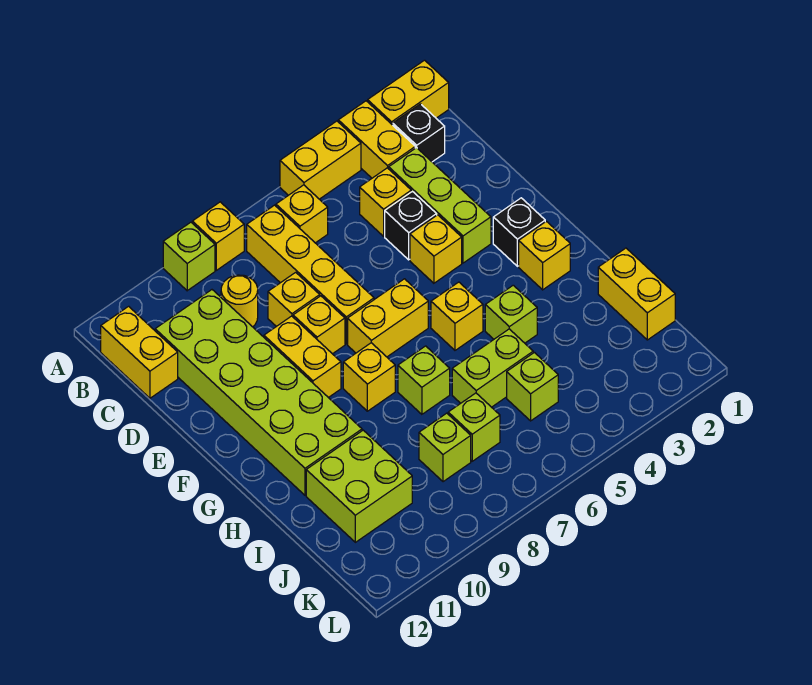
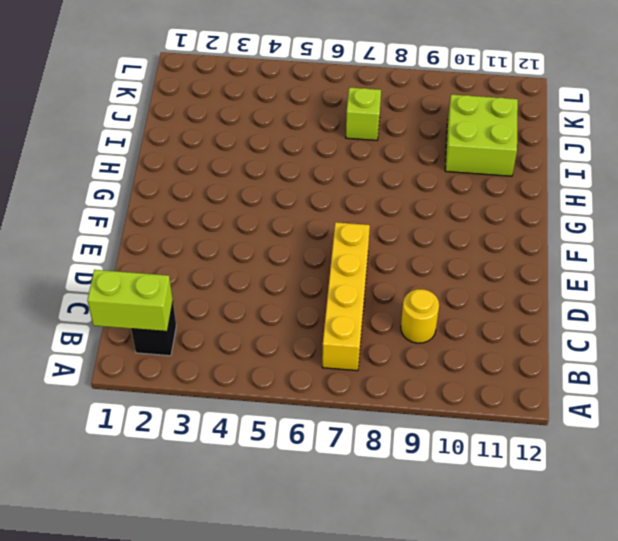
lime 1x2 brick [87,270,173,331] -> lime 1x2 brick moved to [452,329,533,407]
none -> yellow 1x2 brick [368,60,449,125]
none -> yellow 1x2 brick [338,101,415,178]
none -> yellow 1x2 brick [280,121,361,199]
none -> yellow 1x1 brick [192,202,244,270]

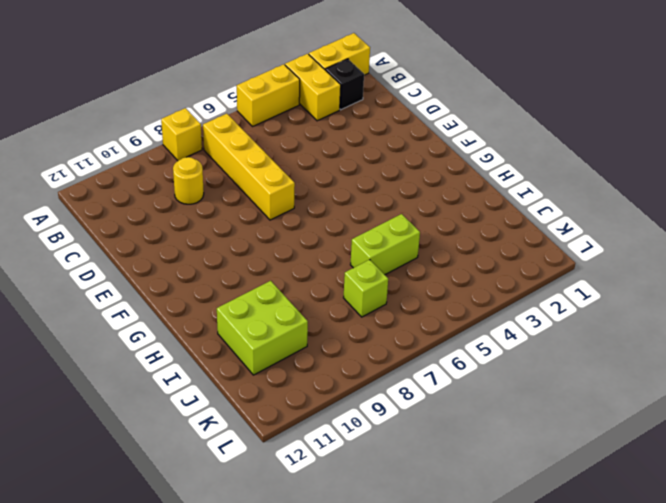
none -> lime 1x1 brick [163,222,215,291]
none -> yellow 1x1 brick [276,185,328,243]
none -> yellow 1x2 brick [101,306,178,398]
none -> lime 1x3 brick [389,148,491,263]

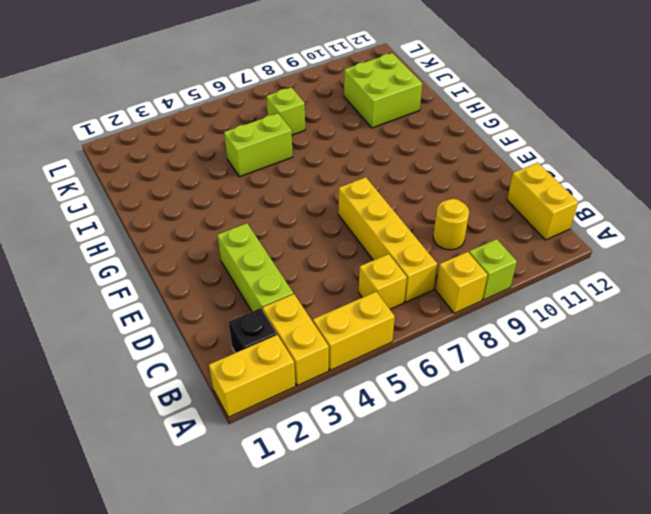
none -> yellow 1x1 brick [360,168,411,236]
none -> lime 2x6 brick [155,290,362,495]
none -> black 1x1 brick [385,192,437,260]
none -> yellow 1x1 brick [268,272,320,326]

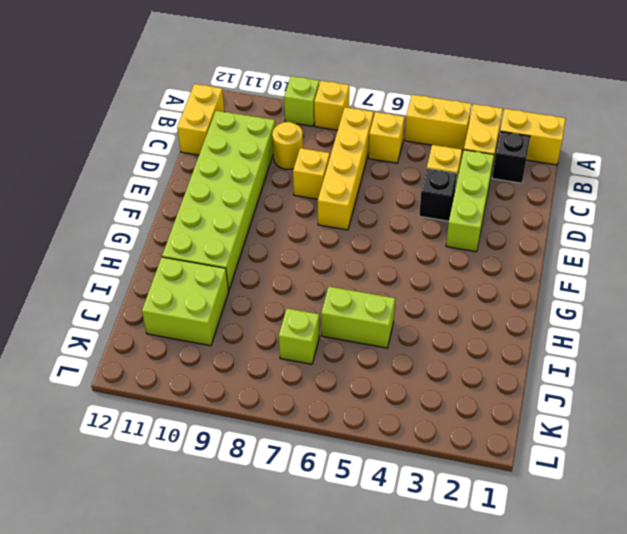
none -> yellow 1x1 brick [410,215,462,283]
none -> yellow 1x1 brick [293,296,345,354]
none -> yellow 1x2 brick [264,316,341,398]
none -> black 1x1 brick [493,198,545,266]

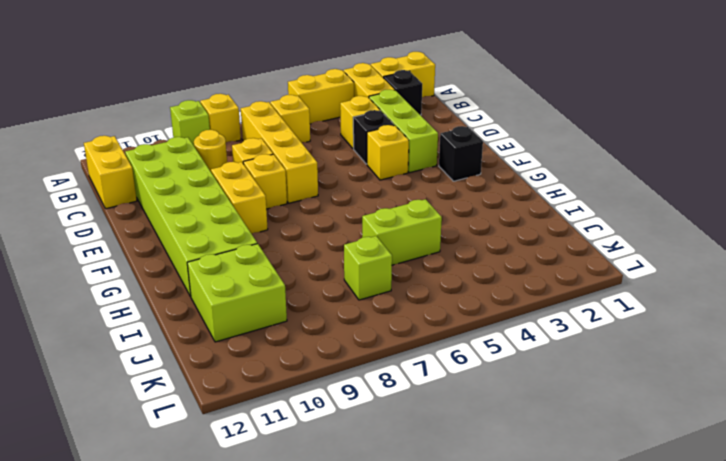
none -> yellow 1x2 brick [348,279,428,357]
none -> yellow 1x1 brick [519,221,570,290]
none -> yellow 1x1 brick [431,282,483,350]
none -> yellow 1x1 brick [343,343,395,411]

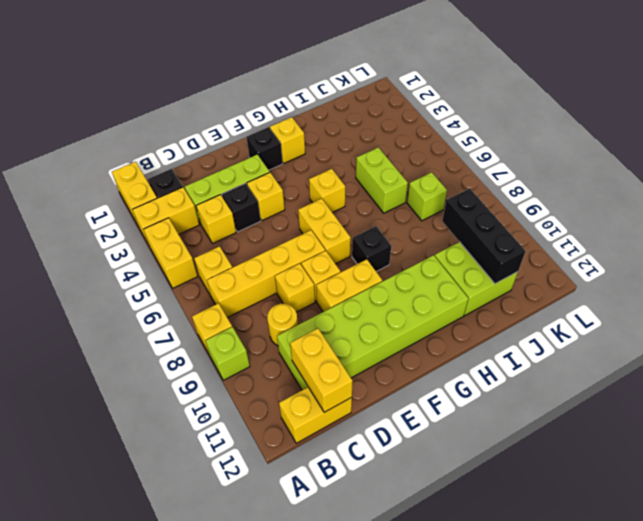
yellow 1x2 brick [290,329,353,412] -> yellow 1x2 brick turned to [598,248,675,340]
black 1x1 brick [352,226,391,271] -> yellow 1x1 brick [343,343,395,411]
black 1x3 brick [442,188,526,284] -> none
none -> lime 1x1 brick [485,285,537,343]
none -> lime 1x1 brick [398,346,450,414]
none -> lime 1x1 brick [507,352,558,421]
none -> lime 1x1 brick [419,413,471,482]

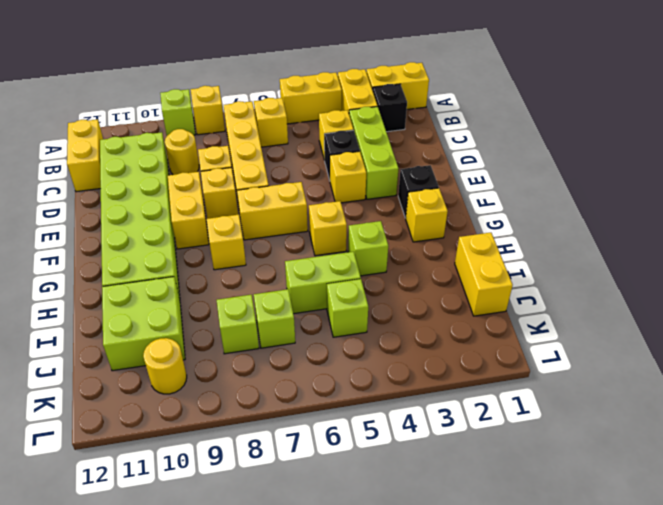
yellow 1x1 round brick [143,338,187,394] -> none
none -> lime 1x1 brick [398,346,450,414]

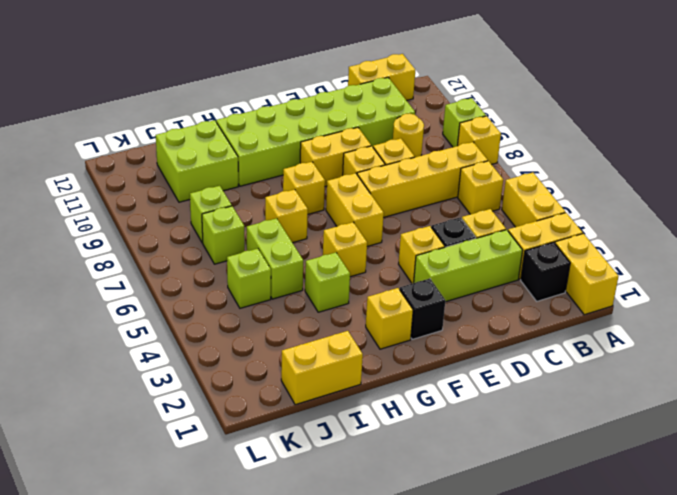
yellow 1x1 brick [265,189,308,243] -> lime 1x1 brick [398,346,450,414]

